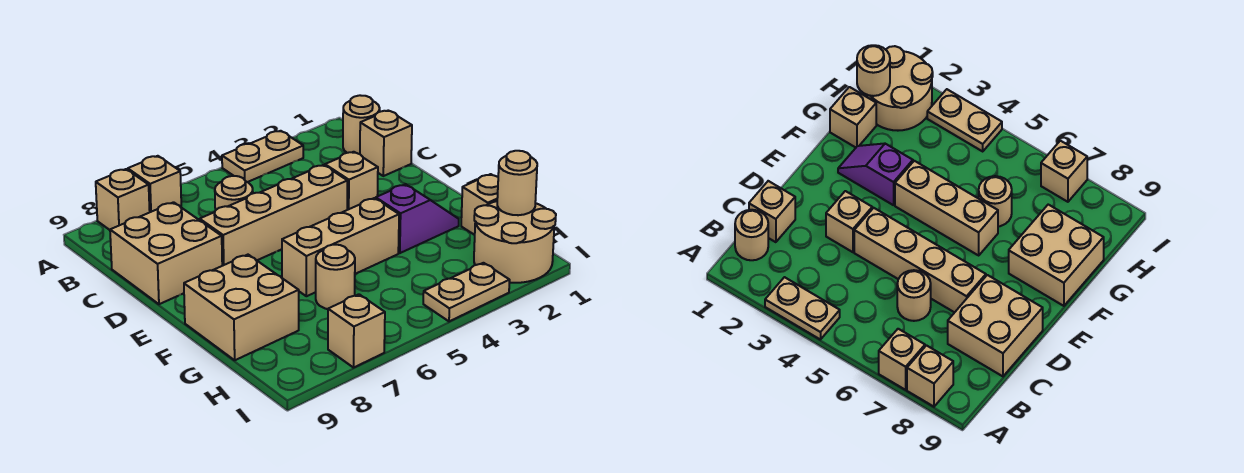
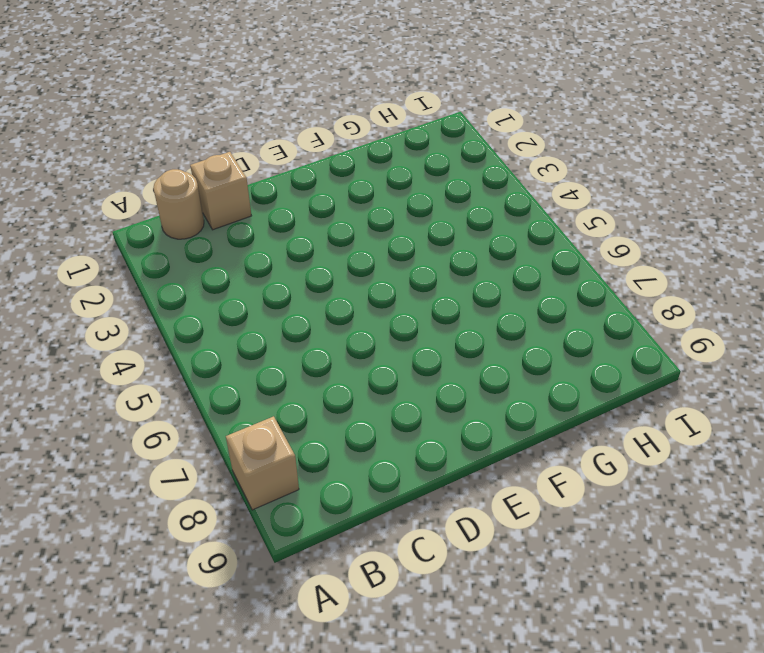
none -> tan 1x2 plate [222,131,303,182]
none -> tan 1x1 brick [128,156,181,212]
none -> tan 1x1 round brick [215,176,253,210]

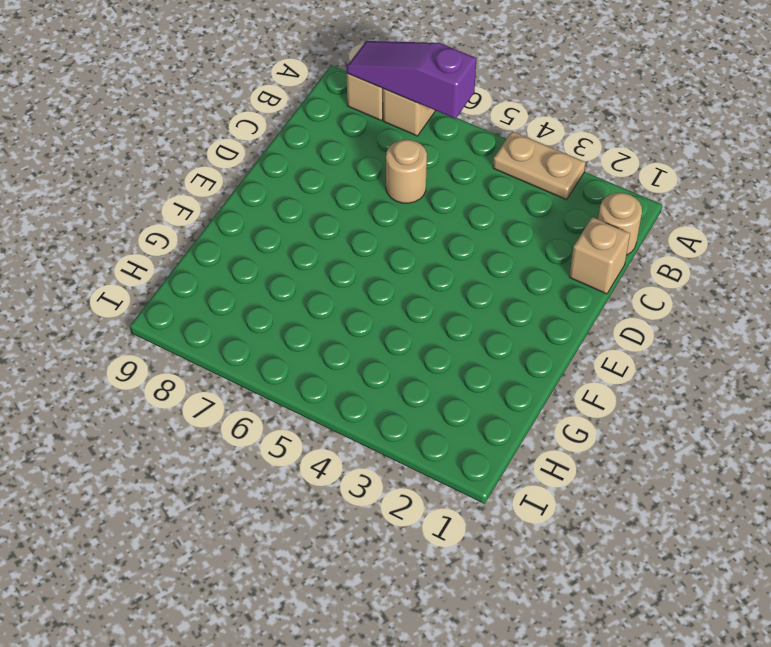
purple 1x3 slope [346,41,476,119] -> none
none -> tan 2x2 brick [110,202,222,304]
none -> tan 1x1 brick [325,152,378,210]
none -> tan 1x4 brick [200,165,348,266]

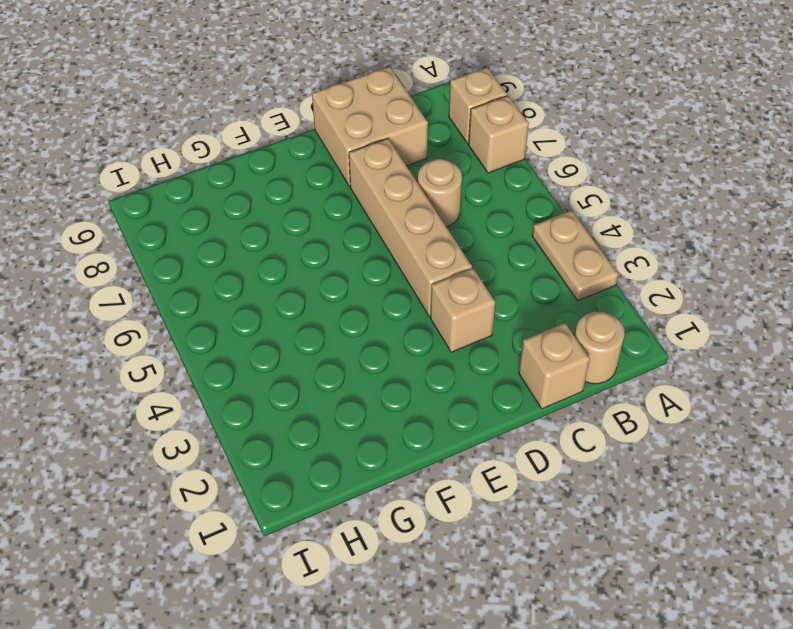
none -> purple 1x2 slope [376,184,459,253]
none -> tan 1x3 brick [282,198,399,296]
none -> tan 2x2 brick [184,255,299,360]

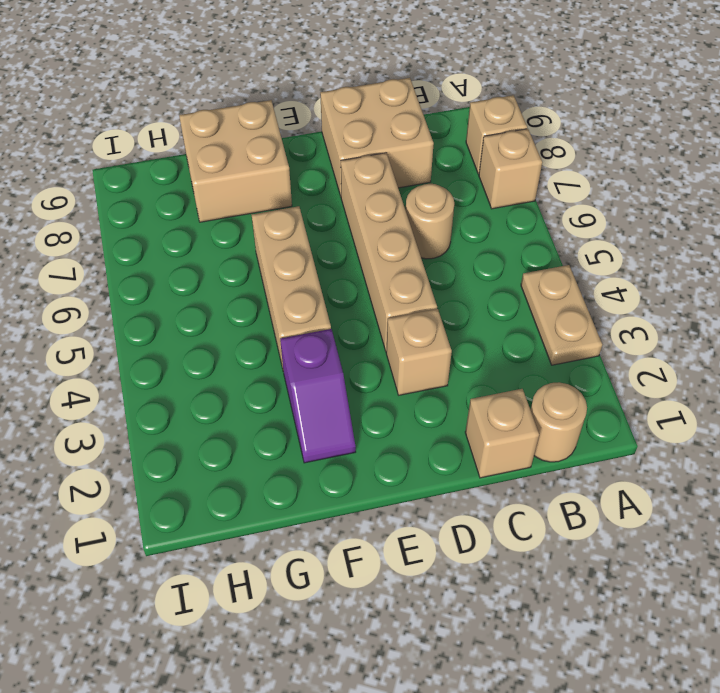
none -> tan 1x1 brick [461,174,498,235]
none -> tan 1x1 round brick [316,245,355,309]
none -> tan 2x2 round brick [474,201,556,283]

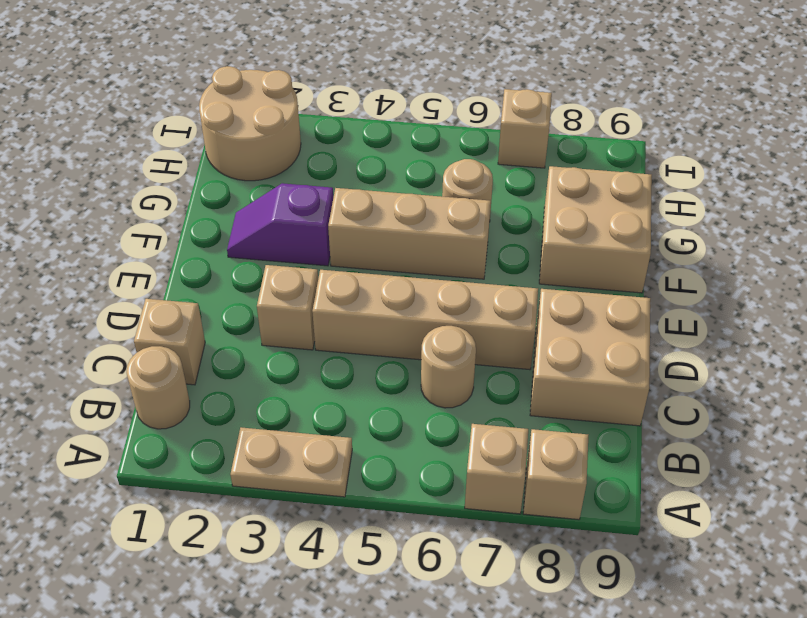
none -> tan 1x1 brick [461,174,498,235]
none -> tan 1x2 plate [423,263,510,321]
none -> tan 1x1 round brick [497,151,537,215]

